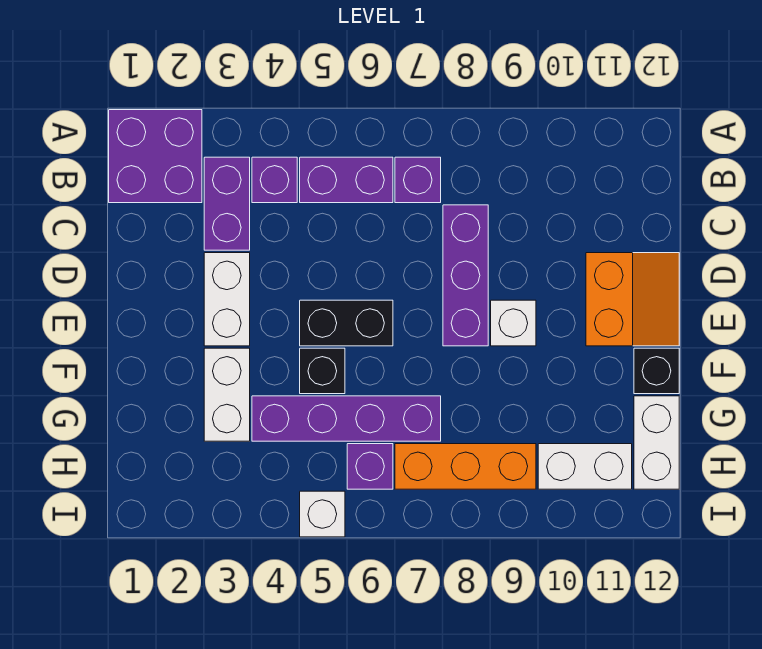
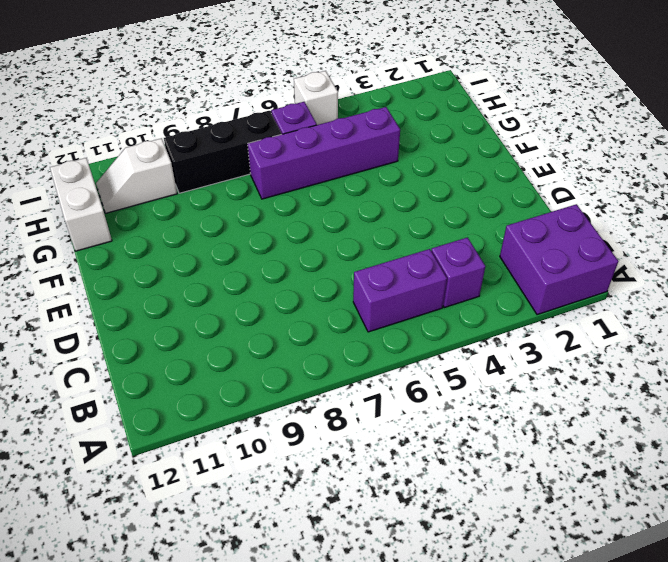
black 1x3 brick [164,111,281,193] -> orange 1x3 brick [395,444,536,489]
white 1x2 slope [96,138,177,213] -> white 1x2 brick [538,444,632,489]
none -> purple 1x2 brick [204,157,250,250]
none -> purple 1x1 brick [395,157,441,203]
none -> purple 1x3 brick [443,205,488,346]

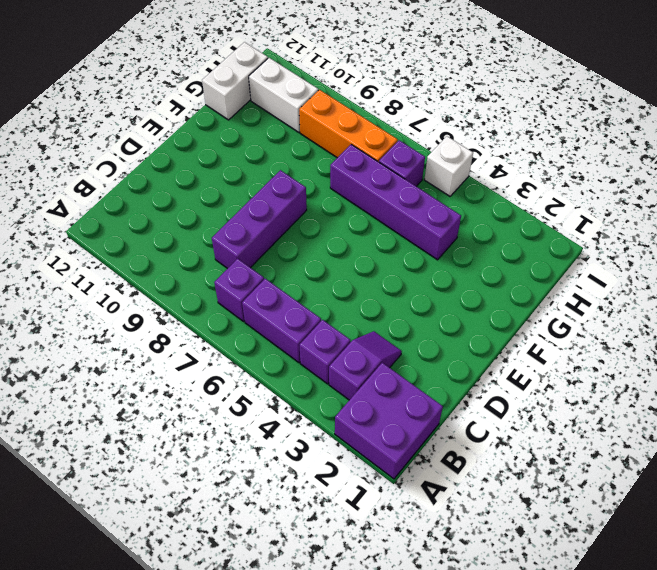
purple 1x2 slope [329,331,402,400] -> purple 1x2 brick [204,157,250,250]
none -> white 1x2 brick [204,253,250,346]
none -> orange 2x2 slope [586,253,679,346]
none -> black 1x2 brick [300,300,393,346]

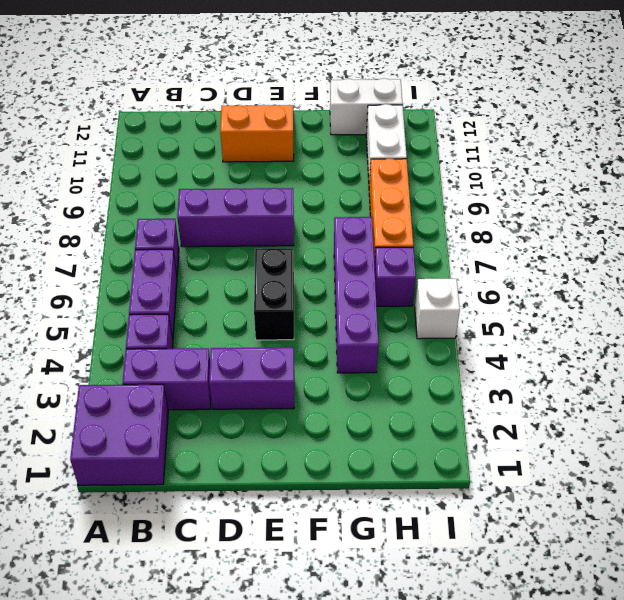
purple 1x2 brick [209,347,294,409] -> white 1x2 brick [204,253,250,346]
none -> white 1x1 brick [491,300,536,346]
none -> white 1x2 brick [204,348,250,441]
none -> black 1x1 brick [300,348,345,394]

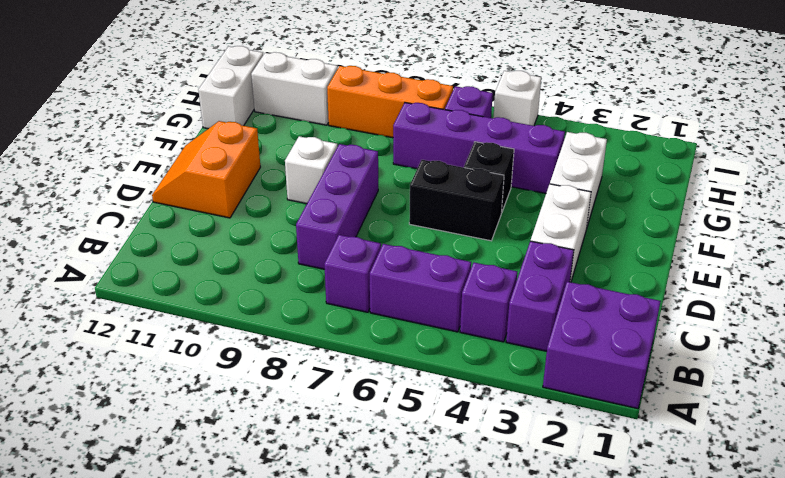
none -> black 1x1 brick [634,348,679,394]

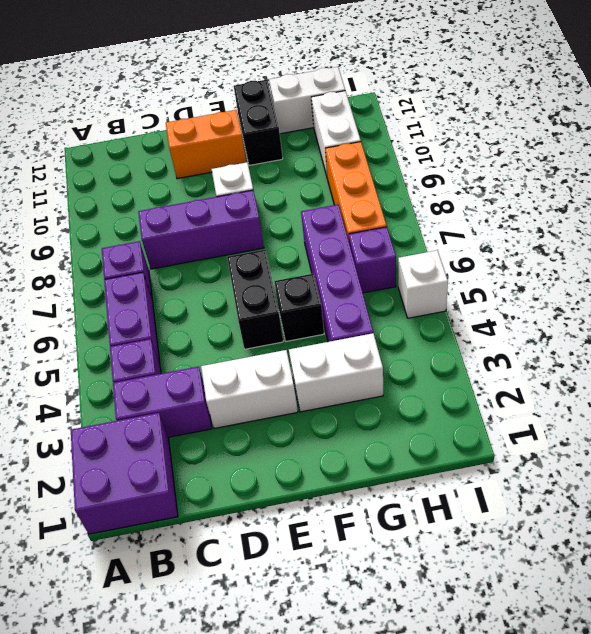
black 1x2 brick [234,80,283,165] -> black 1x1 brick [634,348,679,394]

